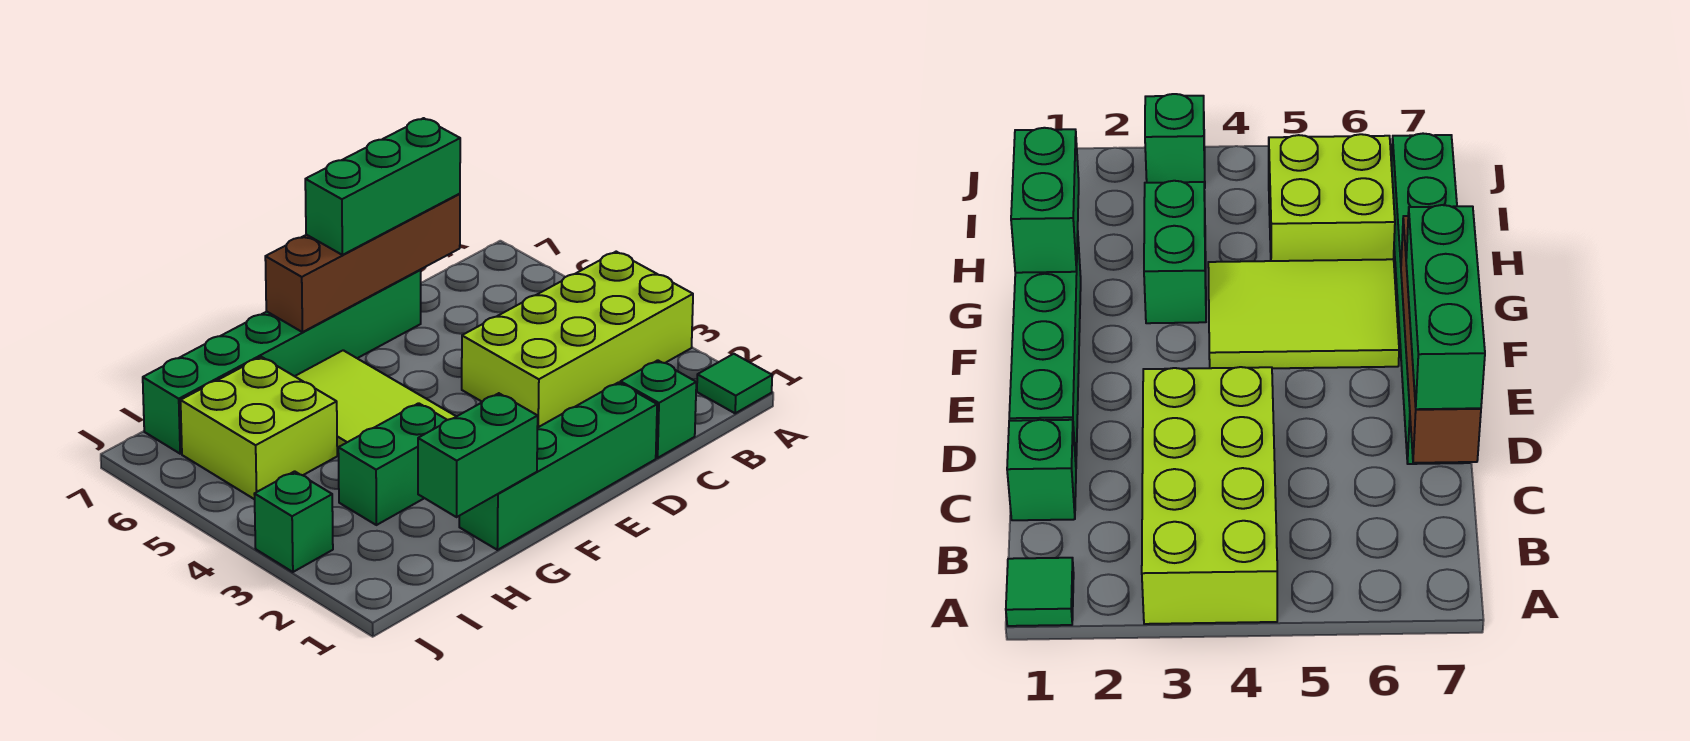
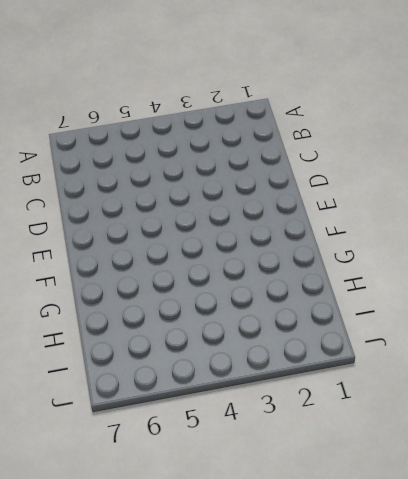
none -> green 1x1 tile [697,354,772,413]
none -> lime 2x4 brick [462,252,693,428]
none -> green 1x1 brick [620,360,696,458]

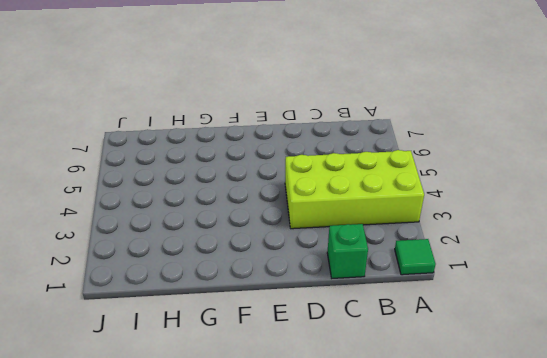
none -> green 1x4 brick [459,382,657,550]
none -> green 1x6 brick [143,270,421,454]
none -> lime 2x3 tile [295,350,456,455]

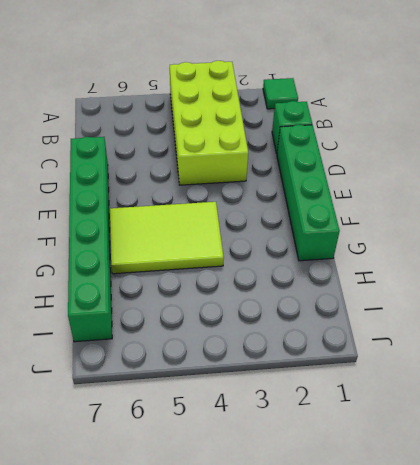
none -> green 1x2 brick [338,403,447,525]
none -> lime 2x2 brick [181,357,337,499]
none -> green 1x1 brick [254,471,333,572]

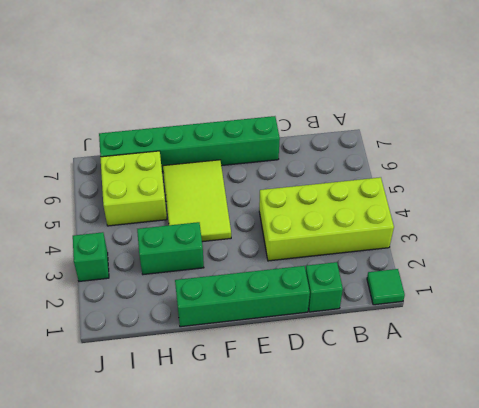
none -> brown 1x4 brick [265,194,460,332]
none -> green 1x2 brick [418,393,538,517]
none -> green 1x3 brick [305,118,460,255]

